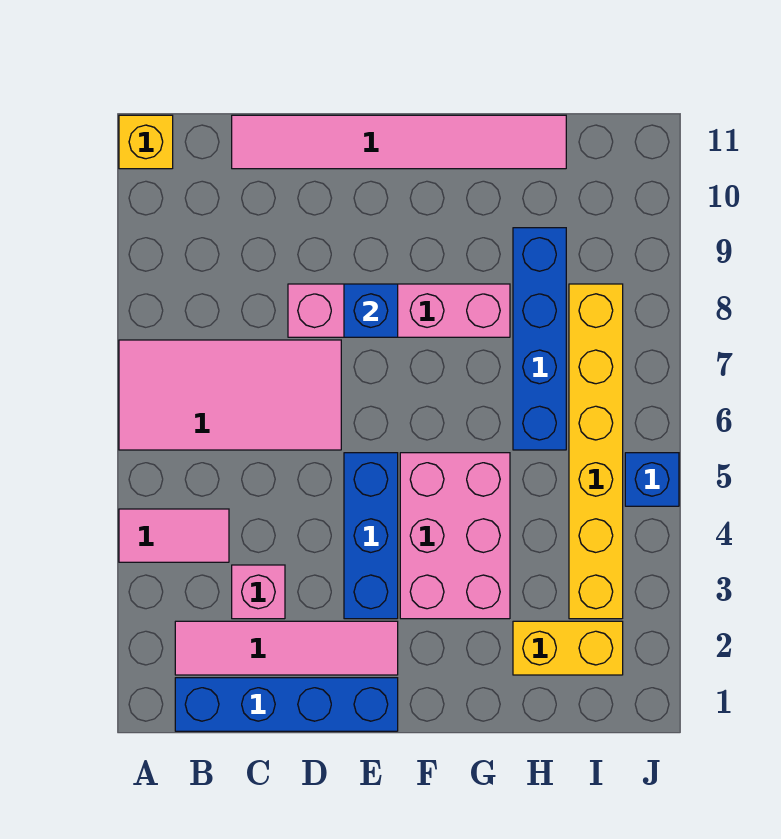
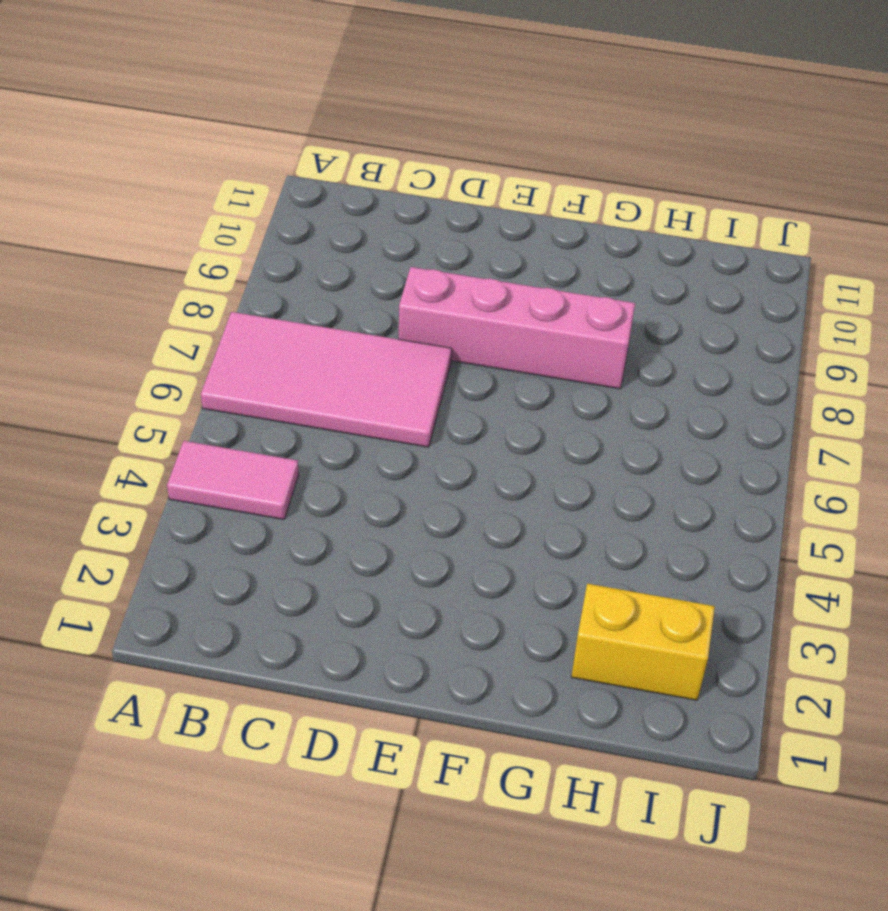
none -> yellow 1x1 brick [119,115,173,169]
none -> blue 1x4 brick [175,678,398,731]
none -> pink 1x4 tile [175,621,398,675]

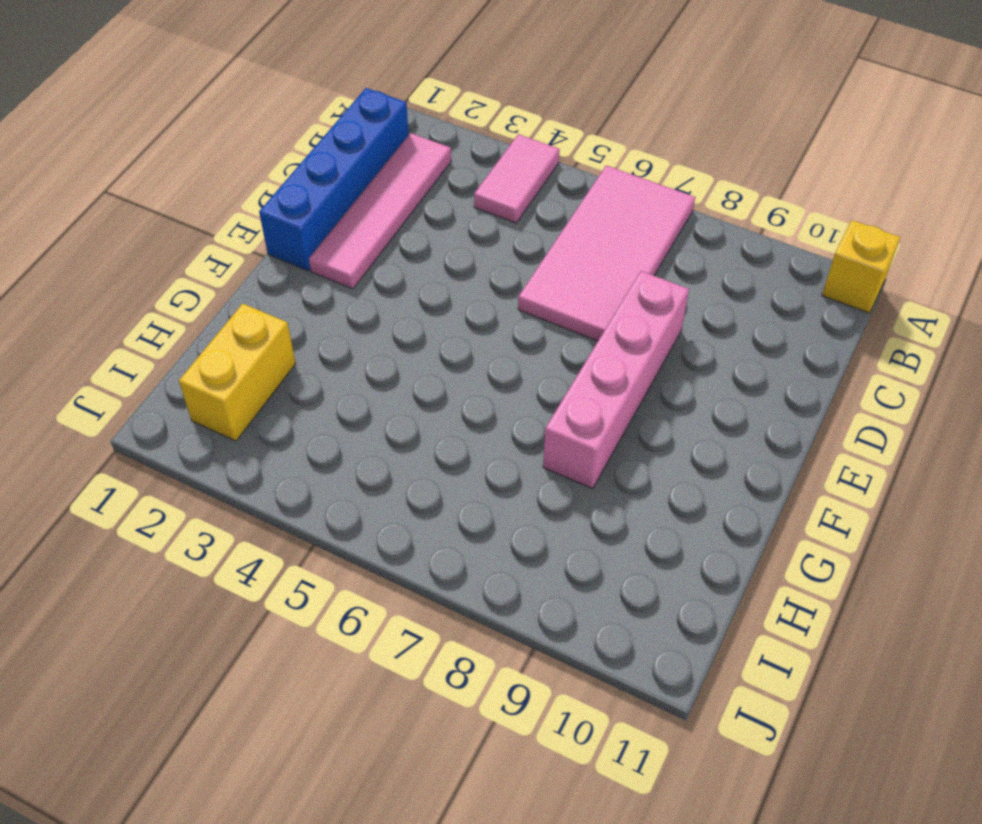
none -> pink 1x1 brick [232,565,285,619]
none -> pink 1x6 tile [232,115,566,169]
none -> blue 1x3 brick [344,453,398,619]

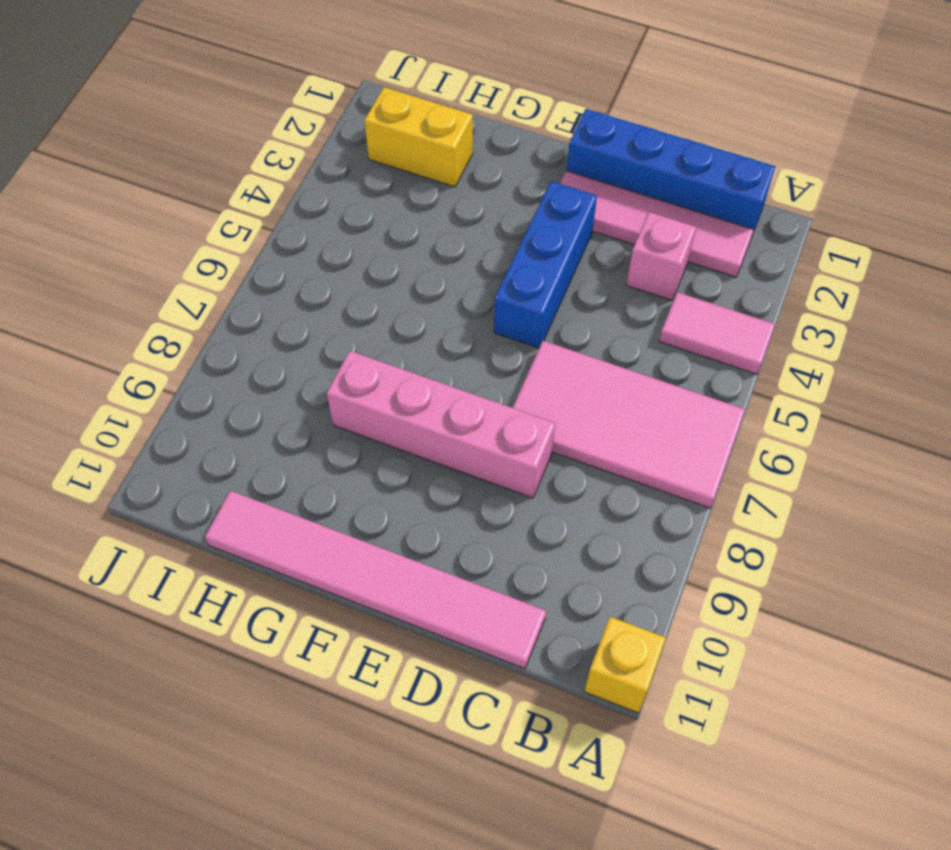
none -> pink 2x3 brick [400,453,510,619]
none -> blue 1x4 brick [513,228,566,450]
none -> yellow 1x6 brick [569,284,623,619]

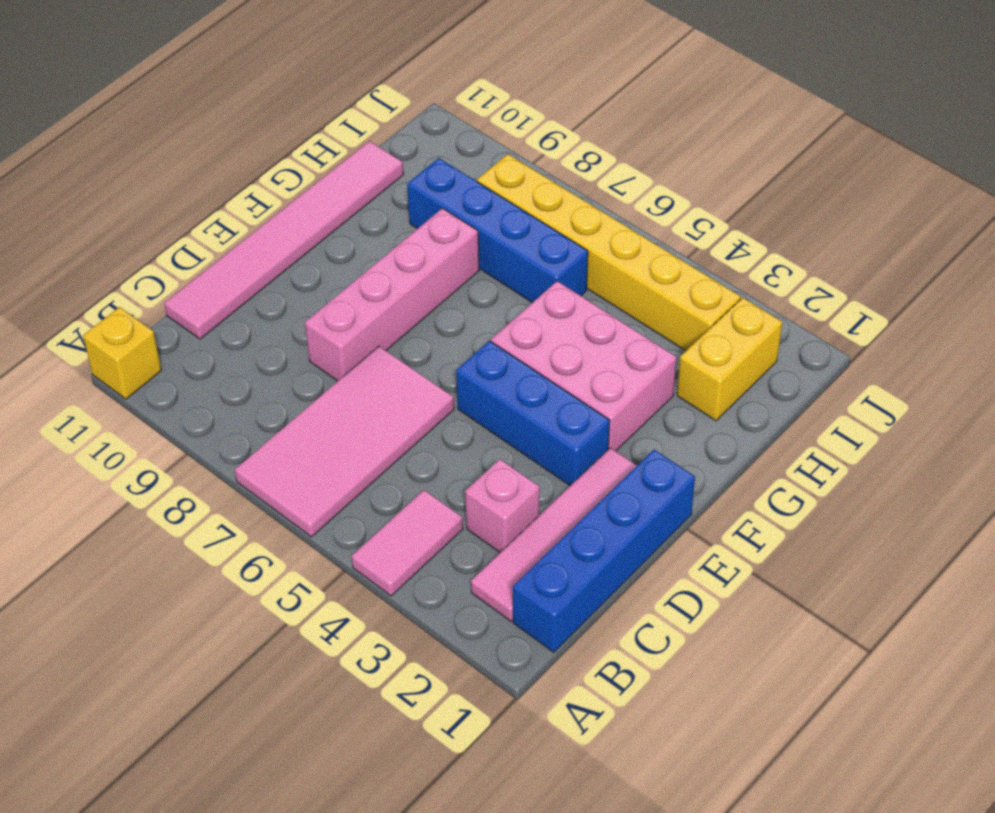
none -> blue 1x1 brick [625,453,679,506]
none -> blue 1x1 brick [344,284,398,337]

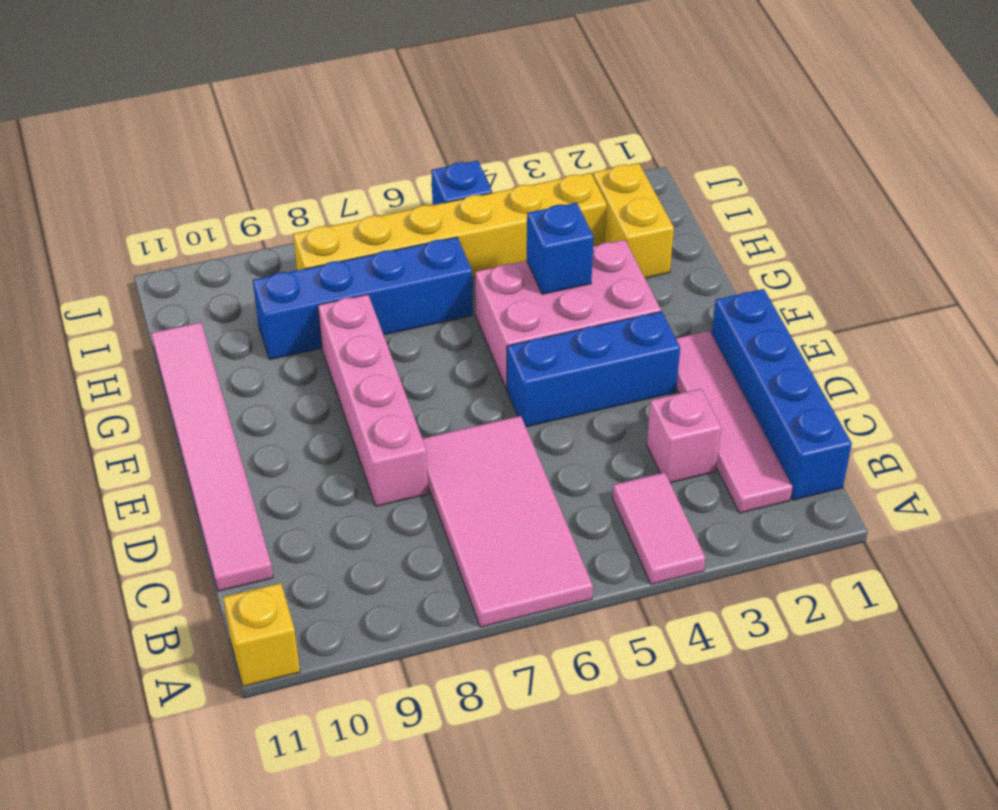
blue 1x1 brick [527,203,594,294] -> blue 1x1 brick moved to [344,284,398,337]

